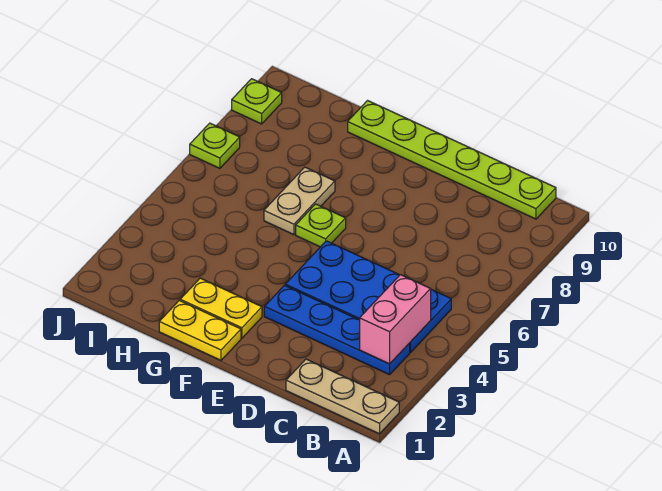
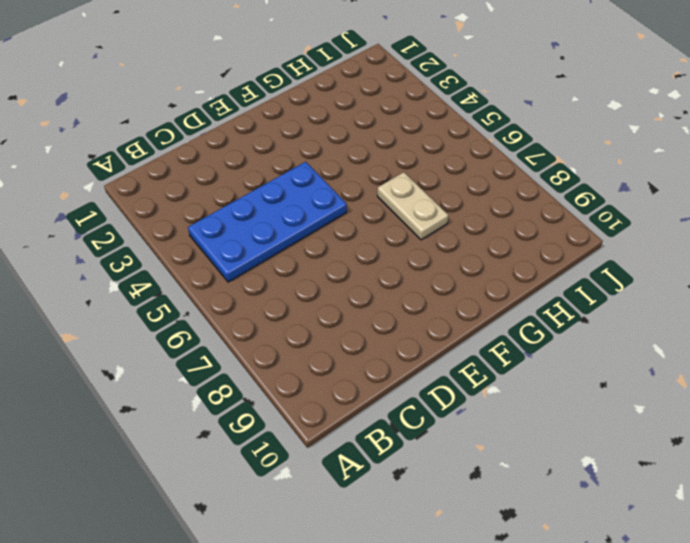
none -> tan 1x3 plate [286,359,399,434]
none -> blue 1x4 plate [264,285,410,375]

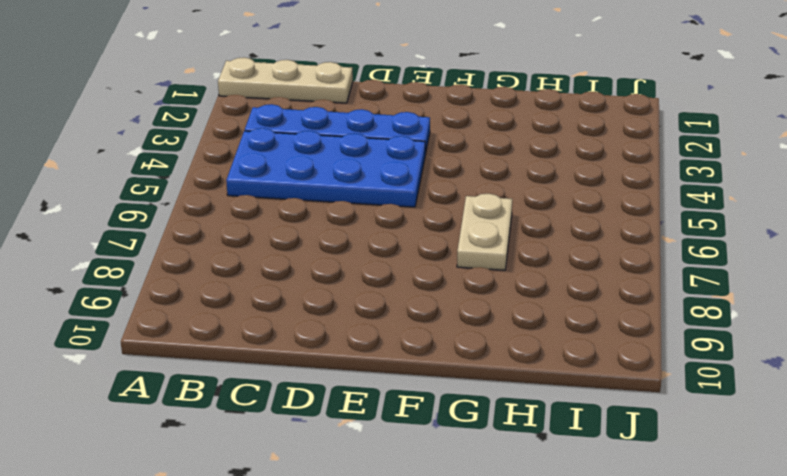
none -> lime 1x6 plate [348,101,556,219]
none -> yellow 1x2 plate [159,300,241,360]

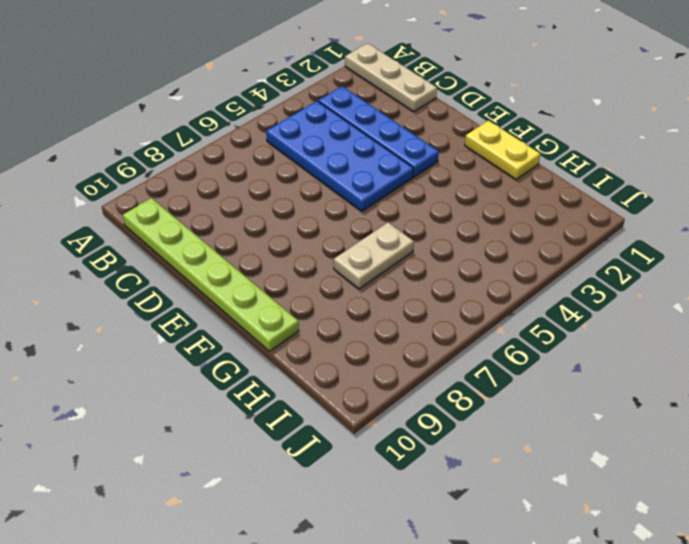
none -> yellow 1x2 plate [180,278,262,338]
none -> lime 1x1 plate [296,204,346,247]

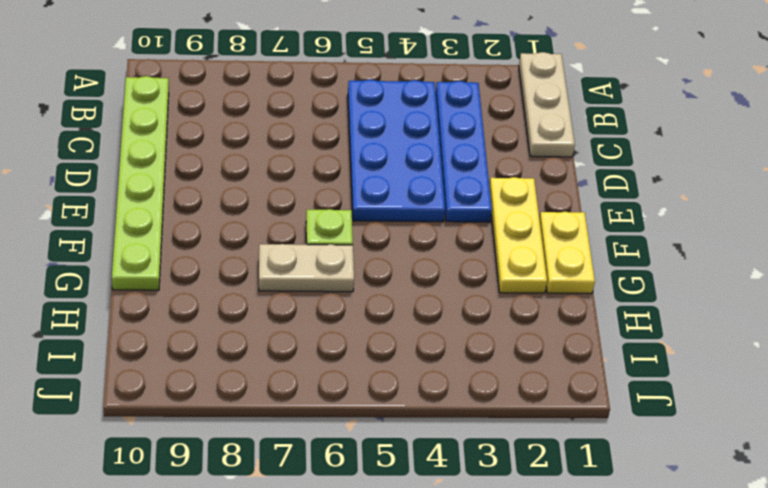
yellow 1x3 plate [489,177,547,293] -> yellow 1x2 plate [180,278,262,338]
none -> lime 1x1 plate [190,123,240,168]
none -> lime 1x1 plate [232,79,282,124]

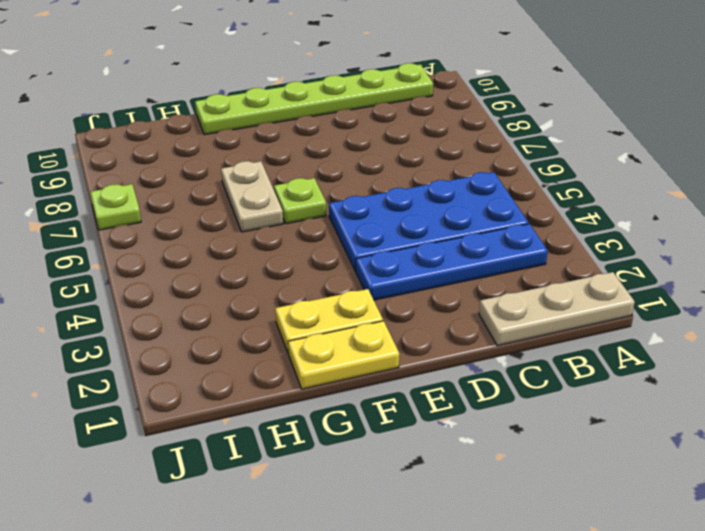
none -> lime 1x1 plate [232,79,282,124]
none -> pink 1x2 brick [360,275,431,364]

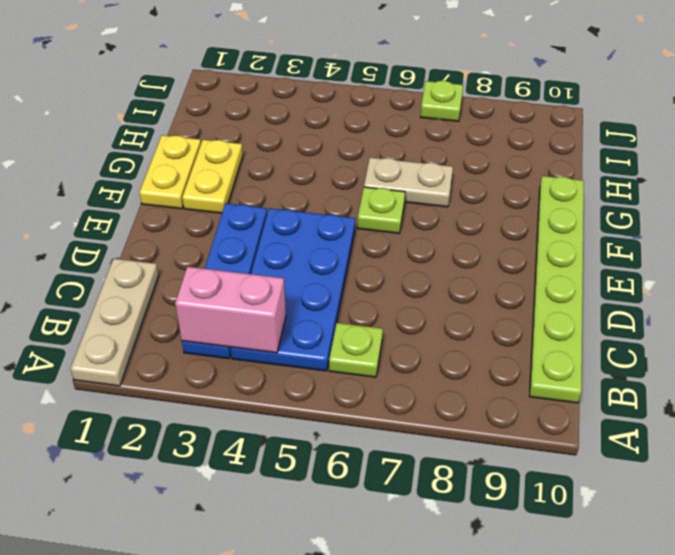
lime 1x1 plate [329,323,383,377] -> lime 1x1 plate moved to [232,79,282,124]

